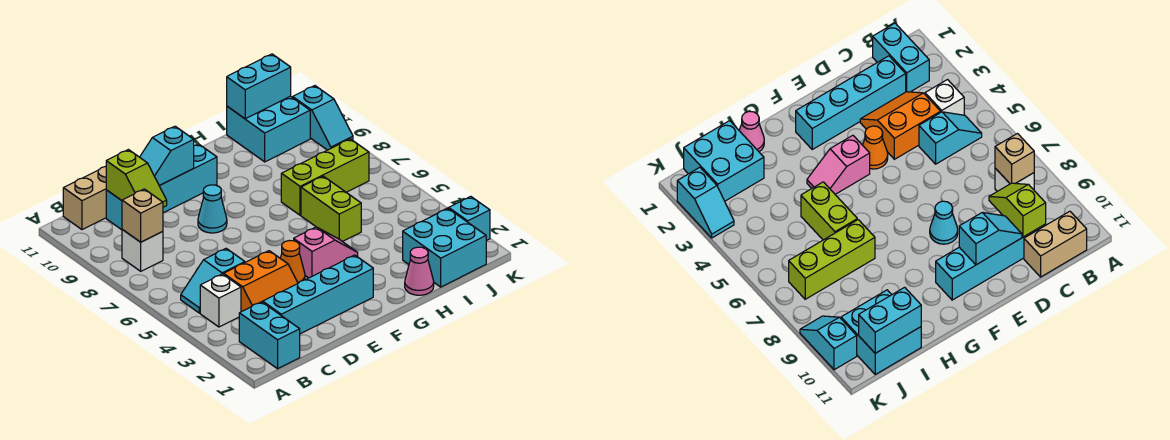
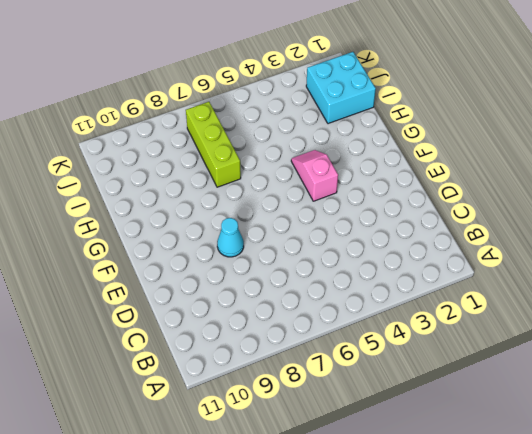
none -> cyan 1x2 brick [239,302,300,369]
none -> white 1x1 brick [200,274,241,327]
none -> cyan 1x2 slope [181,248,245,313]

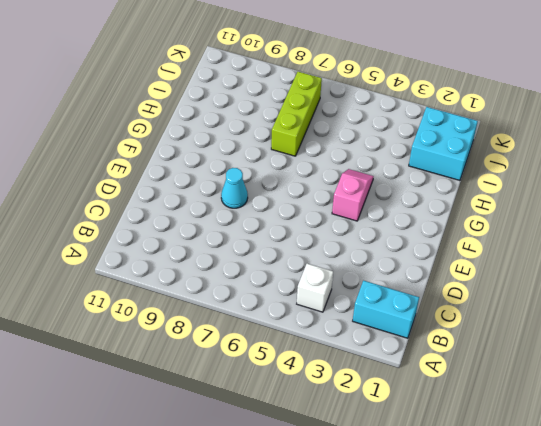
none -> cyan 1x2 slope [181,248,245,313]
none -> white 1x1 brick [122,230,163,271]
none -> tan 1x2 brick [63,166,106,230]

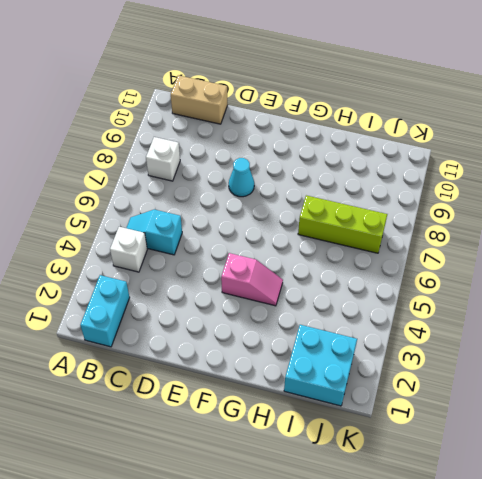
none -> cyan 1x4 brick [263,255,373,334]
none -> orange 2x2 slope [224,251,298,312]
none -> cyan 1x4 brick [106,144,217,230]

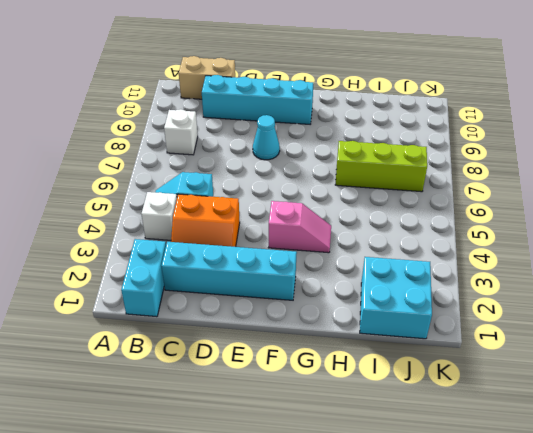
none -> orange 1x1 cone [280,241,305,283]
none -> pink 1x1 cone [405,247,434,295]
none -> lime 1x2 brick [301,176,361,242]

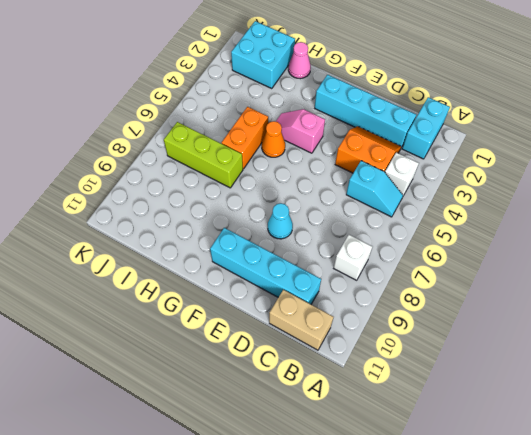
orange 1x1 cone [262,121,285,157] -> orange 1x1 cone moved to [280,241,305,283]
orange 1x2 brick [222,107,268,169] -> lime 1x2 brick [301,176,361,242]
none -> cyan 2x2 brick [227,96,310,162]
none -> cyan 1x2 slope [437,196,490,241]
none -> cyan 1x2 slope [293,86,353,150]

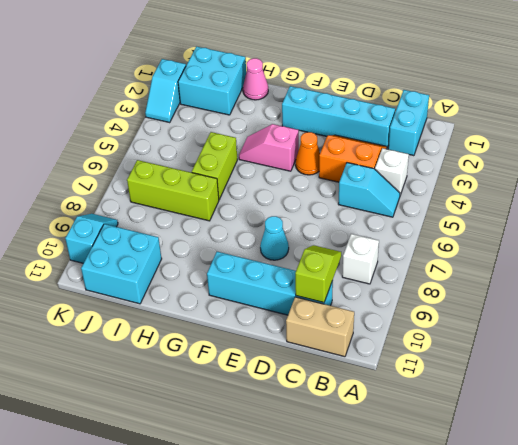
none -> tan 1x1 brick [122,189,163,242]
none -> cyan 1x2 slope [140,126,194,186]
none -> cyan 1x2 brick [227,54,291,119]

